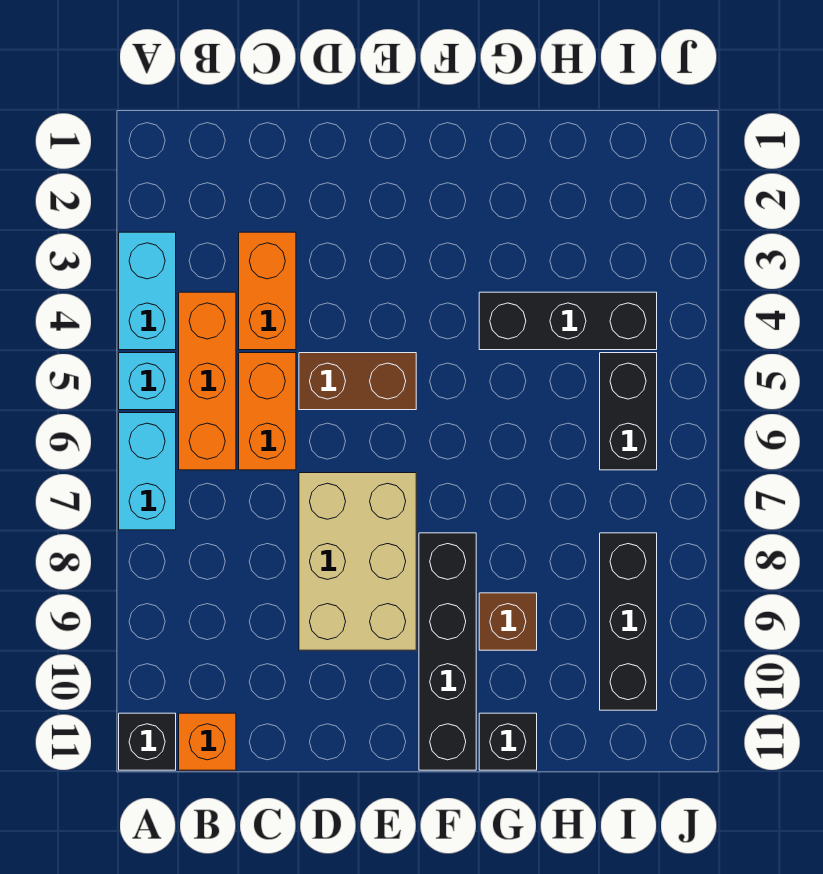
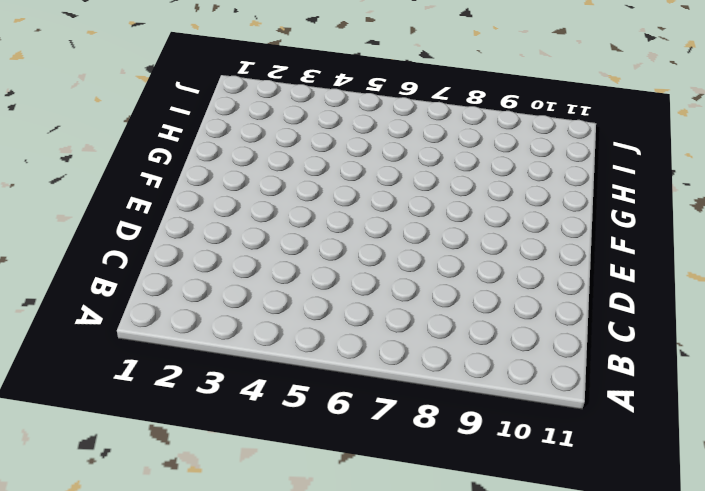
none -> cyan 1x2 brick [119,232,176,350]
none -> cyan 1x1 brick [119,353,176,410]
none -> cyan 1x2 brick [119,413,176,530]

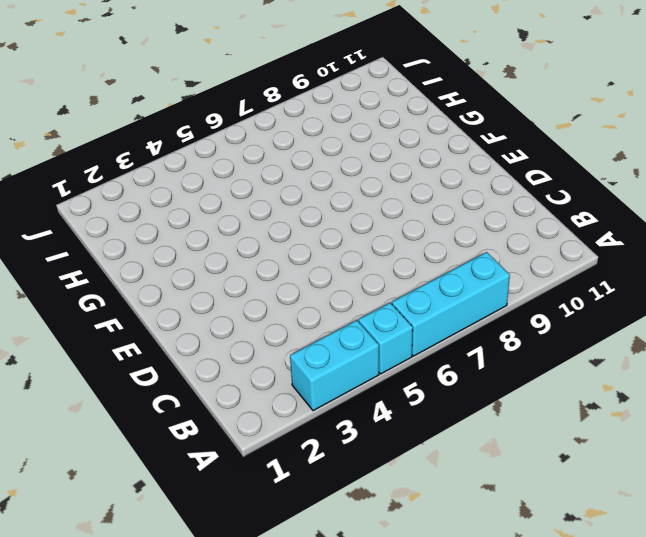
cyan 1x3 brick [392,252,510,356] -> cyan 1x2 brick [119,413,176,530]
none -> black 1x1 brick [119,713,176,770]
none -> orange 1x3 brick [179,292,236,470]
none -> orange 1x1 brick [179,713,236,770]

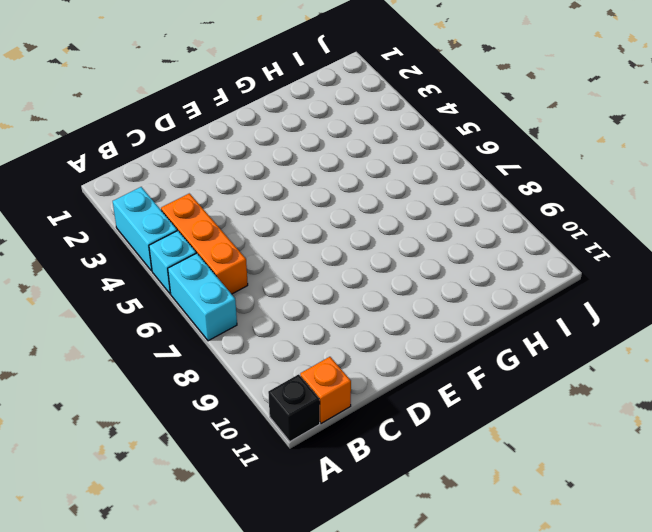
none -> orange 1x2 brick [239,232,296,350]
none -> orange 1x2 brick [239,353,296,470]
none -> brown 1x2 brick [299,353,416,410]

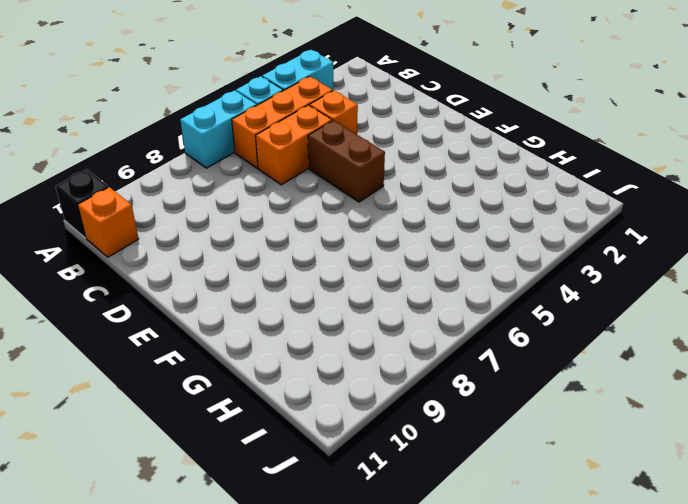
orange 1x1 brick [310,90,358,134] -> orange 1x2 brick [239,232,296,350]
none -> tan 2x3 brick [299,473,416,650]
none -> black 1x4 brick [419,533,476,770]
none -> black 1x3 brick [479,292,657,350]

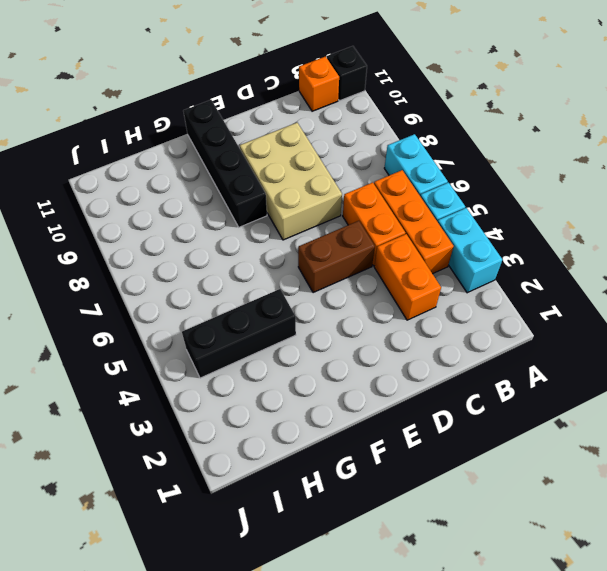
none -> brown 1x1 brick [479,593,537,650]
none -> black 1x1 brick [479,713,537,770]
none -> black 1x2 brick [600,353,657,470]

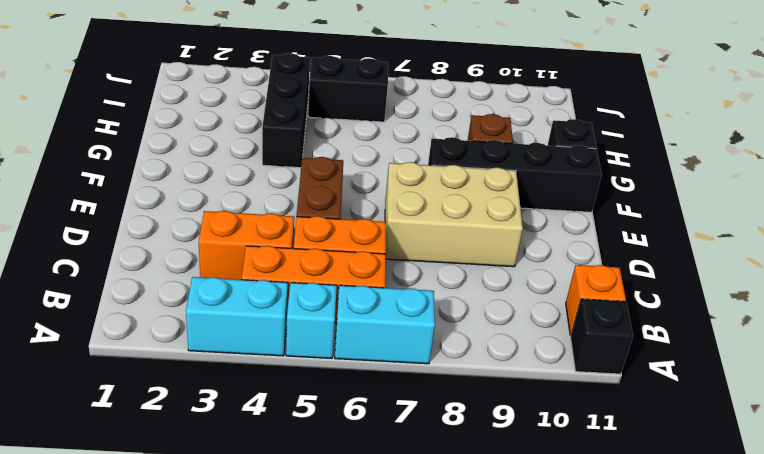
none -> black 1x3 brick [600,533,657,710]

